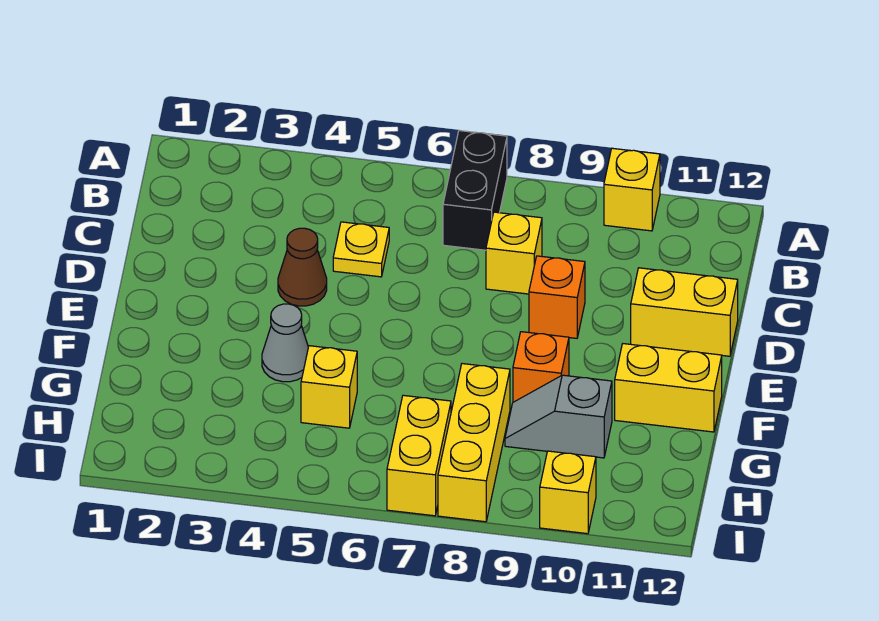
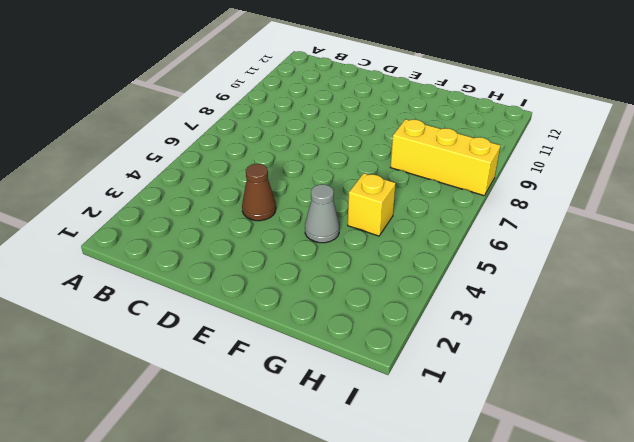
none -> black 1x2 brick [443,131,507,250]
none -> yellow 1x1 brick [604,148,660,231]
none -> yellow 1x1 plate [333,222,389,277]

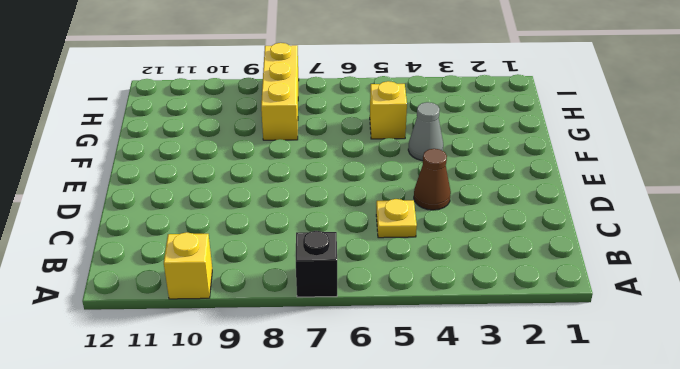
black 1x1 brick [296,231,337,297] -> black 1x2 brick [443,131,507,250]
none -> yellow 1x1 brick [486,212,542,294]
none -> orange 1x1 brick [529,256,585,338]
none -> yellow 1x2 brick [631,268,738,356]

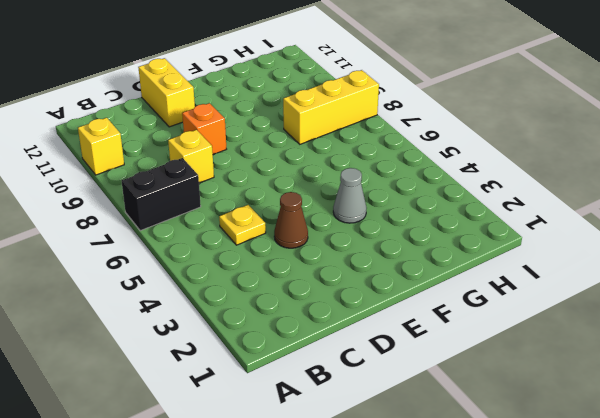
none -> orange 1x1 brick [513,332,569,402]
none -> yellow 1x2 brick [615,344,722,432]
none -> yellow 1x1 brick [301,346,357,428]

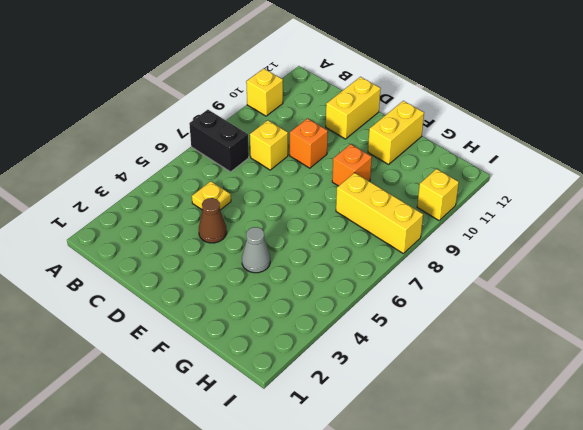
none -> yellow 1x1 brick [301,346,357,428]
none -> grey 1x2 slope [505,375,612,458]
none -> yellow 1x2 brick [387,395,451,516]

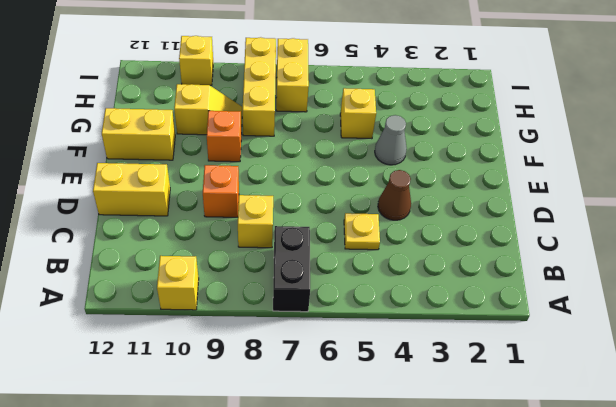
yellow 1x2 slope [174,84,242,135] -> grey 1x2 slope [505,375,612,458]

